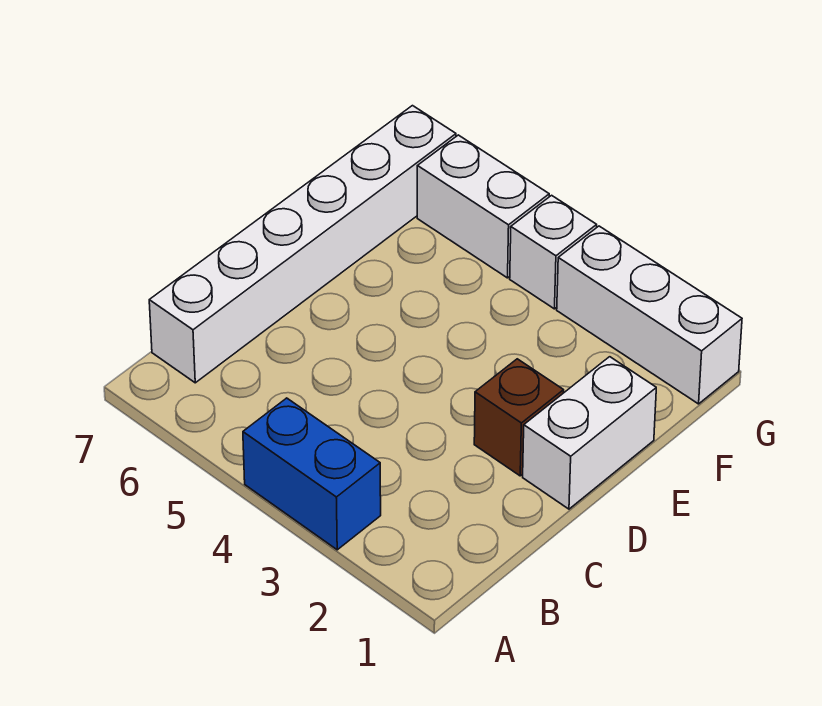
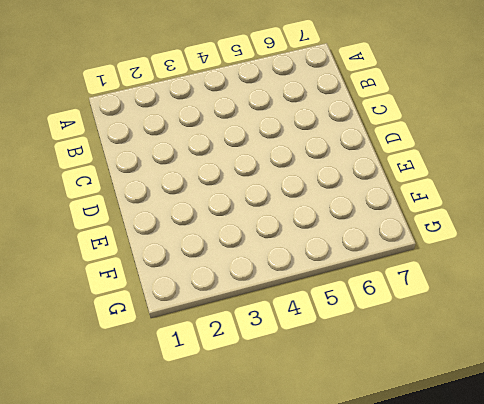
none -> blue 1x2 brick [243,398,381,550]
none -> white 1x6 brick [149,106,456,383]

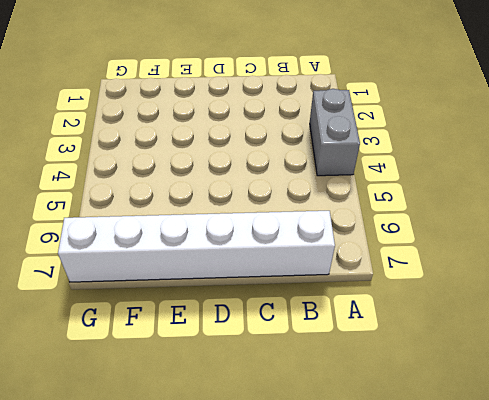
grey 1x2 brick [310,89,360,176] -> blue 1x2 brick [243,398,381,550]
none -> white 1x2 brick [523,357,656,509]
none -> brown 1x1 brick [474,359,564,476]

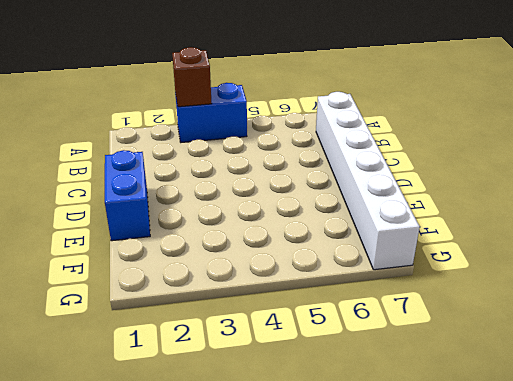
brown 1x1 brick [172,47,212,107] -> brown 1x1 brick moved to [474,359,564,476]
blue 1x2 brick [105,150,150,241] -> white 1x2 brick [523,357,656,509]
none -> white 1x3 brick [557,226,742,404]
none -> white 1x1 brick [510,195,597,309]

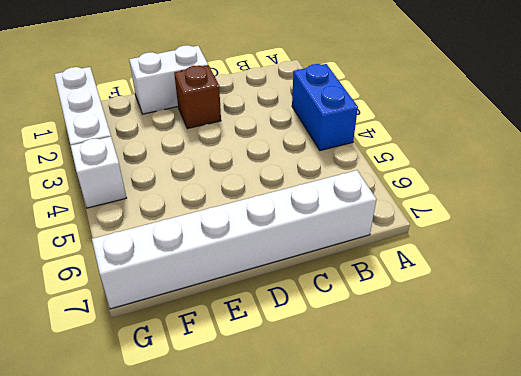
none -> white 1x2 brick [417,135,549,278]

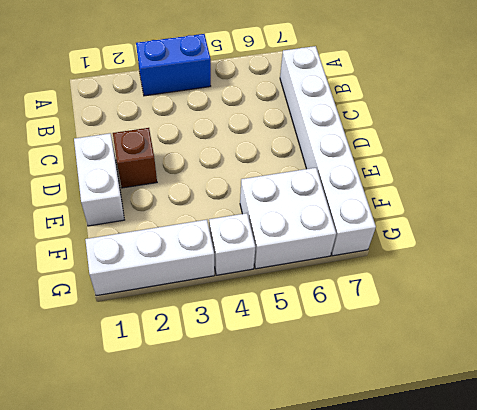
white 2x2 brick [240,168,336,269] -> white 1x2 brick [417,135,549,278]

